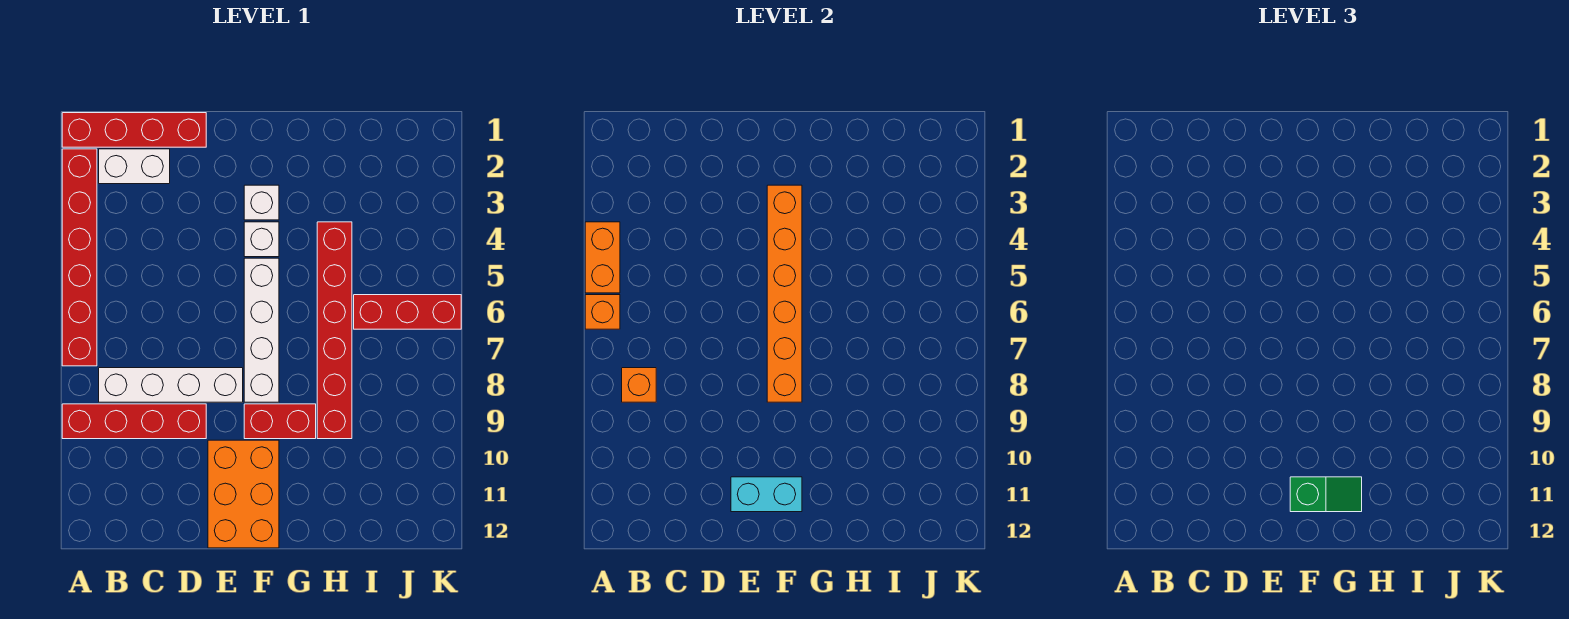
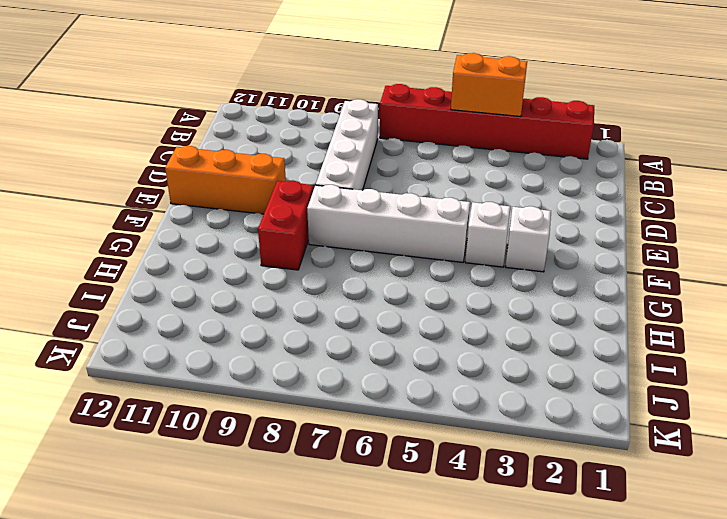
orange 1x3 brick [165,146,286,214] -> orange 2x3 brick [208,440,279,548]
none -> red 1x4 brick [62,113,206,147]
none -> red 1x4 brick [62,404,206,439]
none -> white 1x2 brick [99,149,170,184]

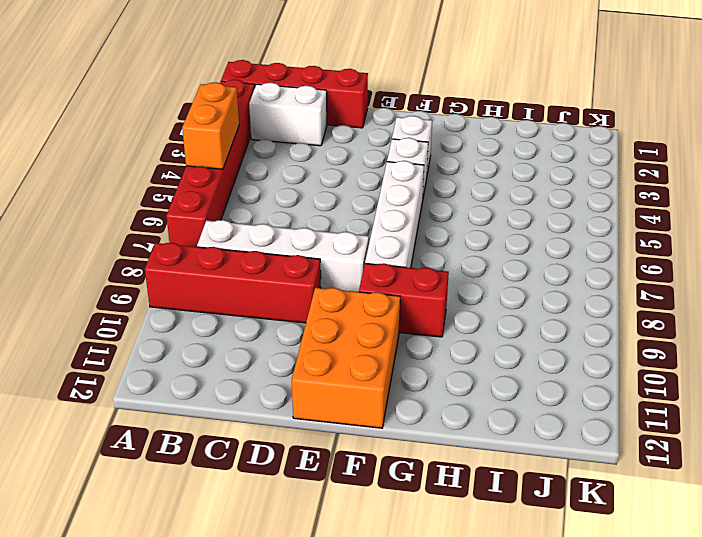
none -> red 1x6 brick [317,222,352,439]
none -> red 1x3 brick [354,295,461,329]
none -> orange 1x1 brick [585,295,620,329]

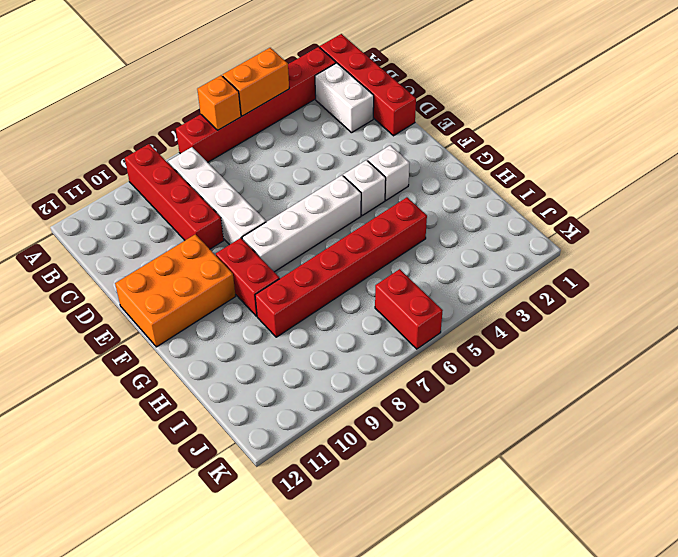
red 1x2 brick [375,269,443,349] -> red 1x3 brick [354,295,461,329]
none -> orange 1x1 brick [622,368,656,402]
none -> cyan 1x2 brick [731,477,802,512]
none -> orange 1x6 brick [767,185,802,402]

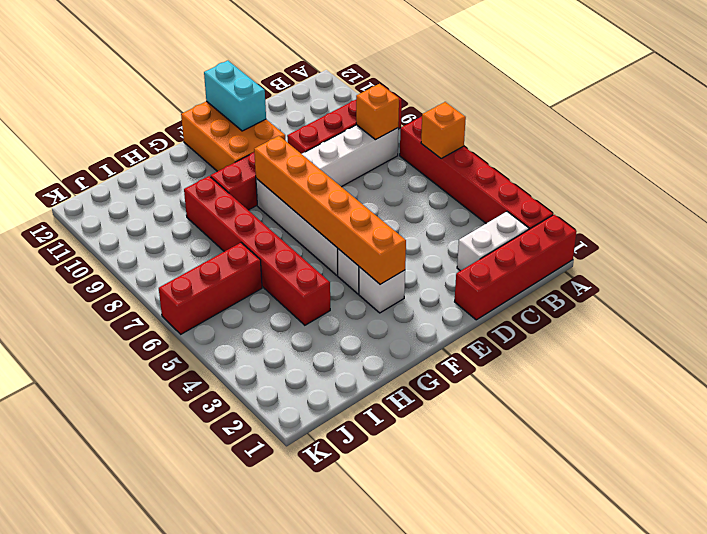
cyan 1x2 brick [204,61,266,131] -> cyan 1x2 brick turned to [731,477,802,512]
none -> orange 1x2 brick [585,222,620,293]
none -> green 1x2 slope [1290,477,1362,512]

